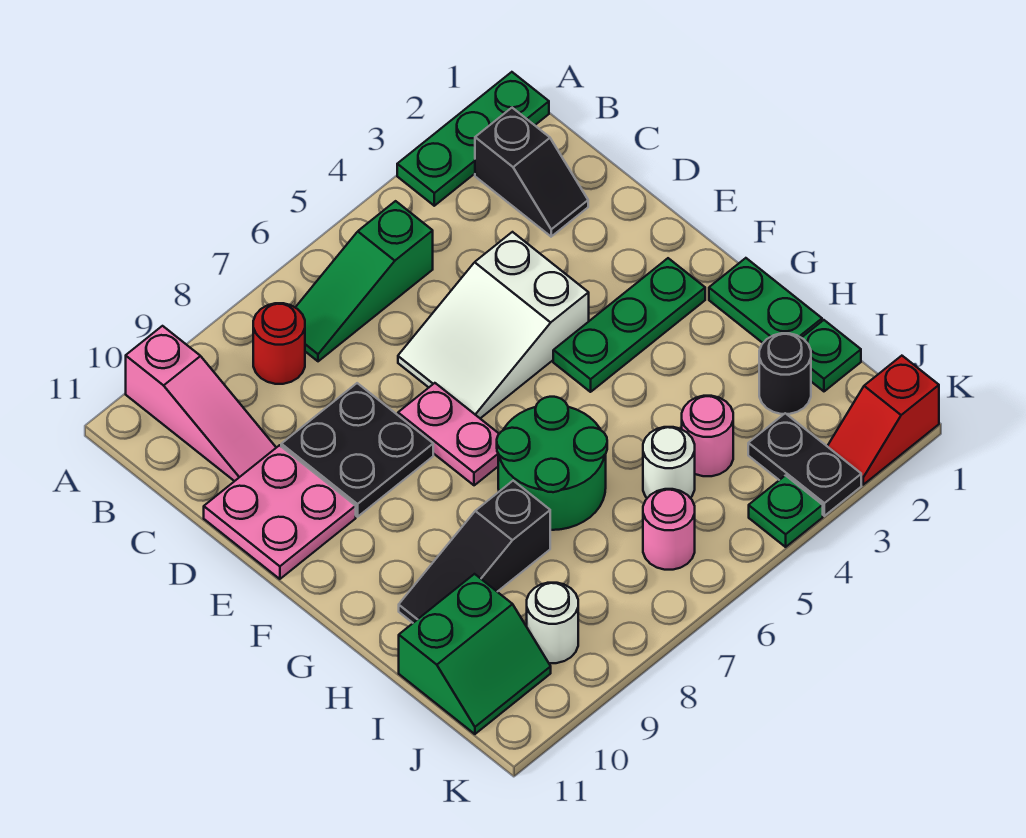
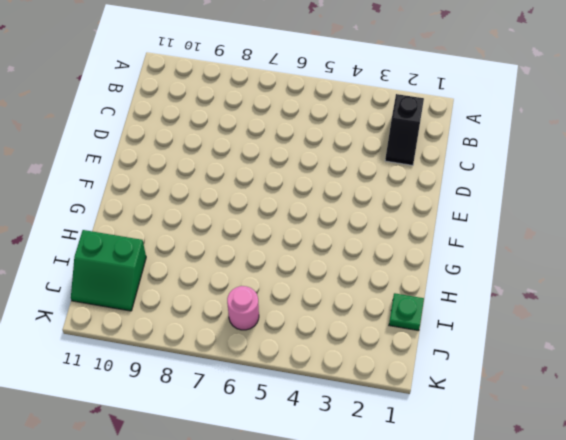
none -> green 1x3 plate [397,72,549,206]
none -> pink 1x3 slope [126,326,276,481]
none -> green 1x3 slope [295,201,433,361]

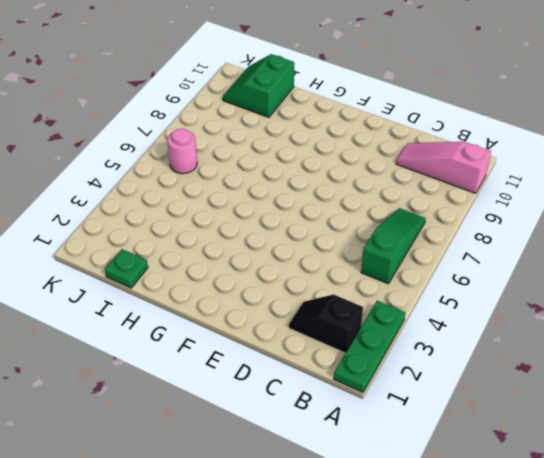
none -> red 1x1 round brick [253,303,305,384]
none -> white 2x3 slope [398,232,589,418]
none -> black 2x2 plate [281,383,433,517]

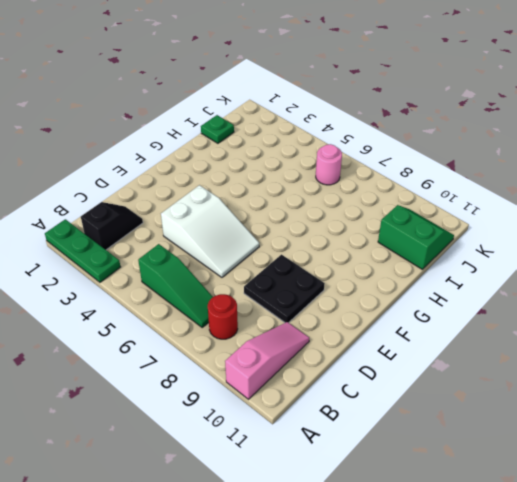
none -> pink 2x2 plate [204,445,356,579]
none -> pink 1x2 plate [398,383,499,485]
none -> green 1x3 plate [553,258,705,392]

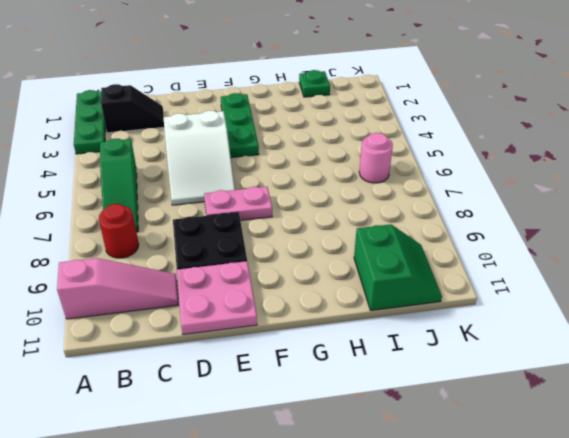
none -> green 1x2 plate [709,258,822,343]
none -> green 2x2 round brick [497,397,607,530]
none -> black 1x3 slope [399,481,550,623]

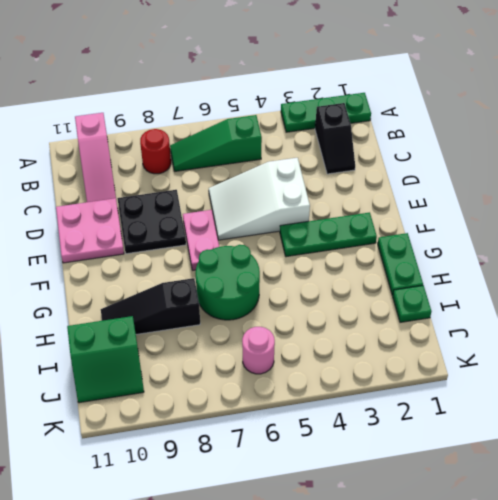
none -> black 1x1 round brick [759,333,811,414]
none -> pink 1x1 round brick [682,396,733,476]
none -> white 1x1 round brick [643,427,695,498]

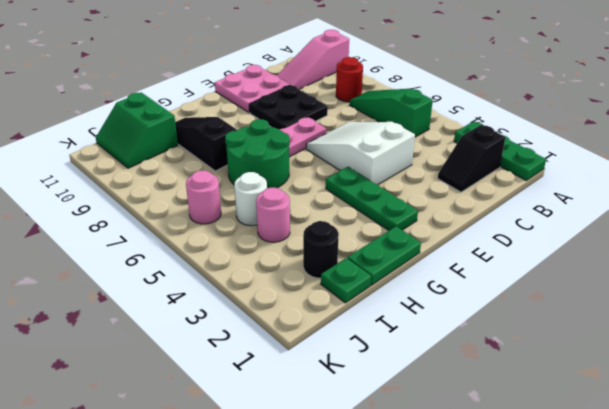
none -> black 1x2 plate [748,413,861,516]
none -> white 1x1 round brick [527,583,578,663]
none -> red 1x2 slope [827,356,939,485]

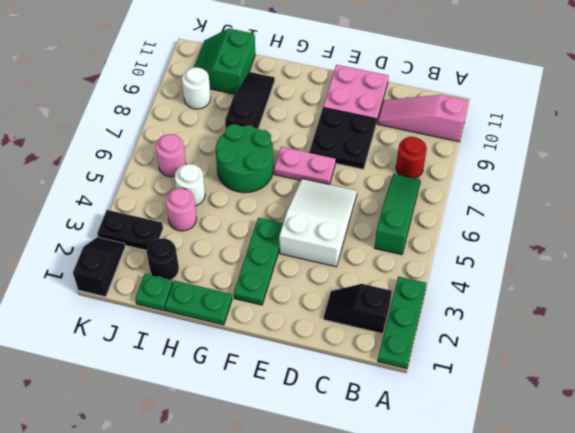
black 1x2 slope [73,237,125,297] -> red 1x2 slope [827,356,939,485]
none -> green 1x1 plate [749,476,823,547]

